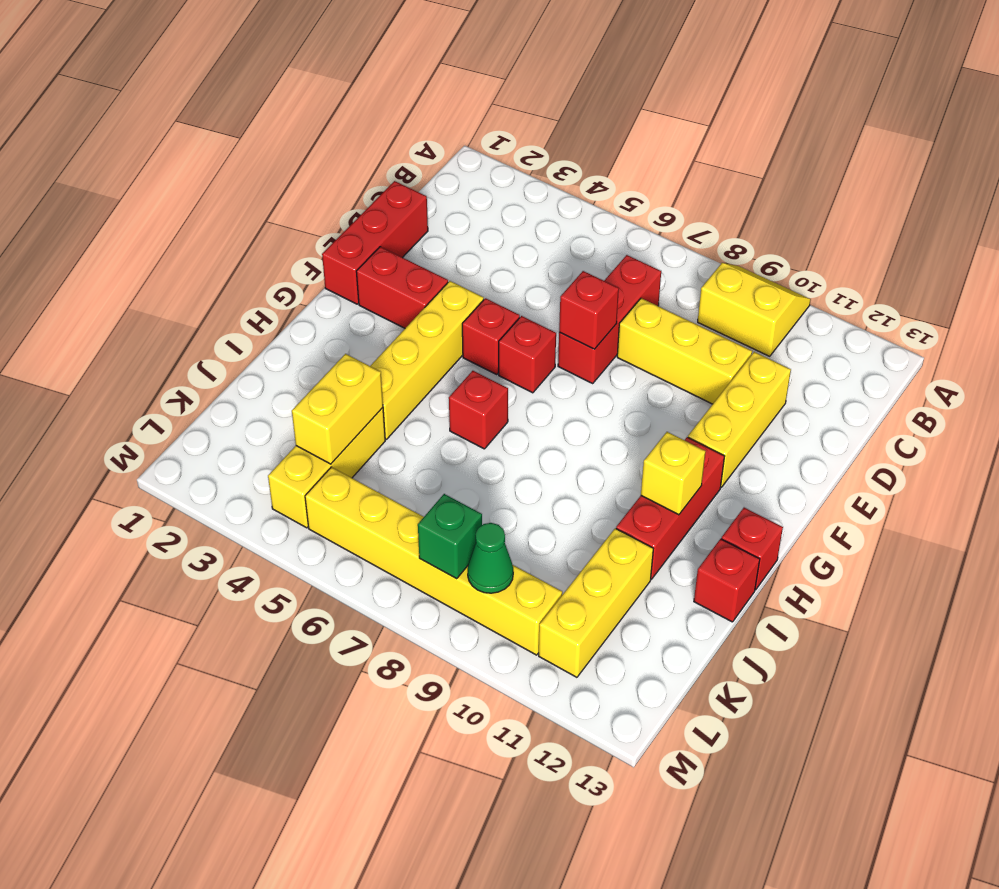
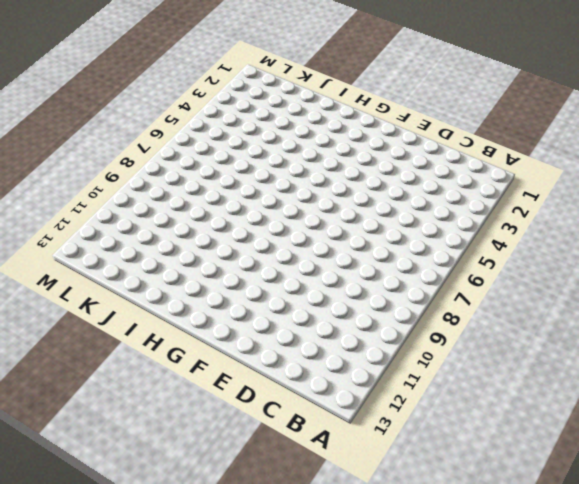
none -> yellow 2x2 slope [698,263,811,356]
none -> red 1x3 brick [558,255,661,383]
none -> red 1x3 brick [322,181,428,304]

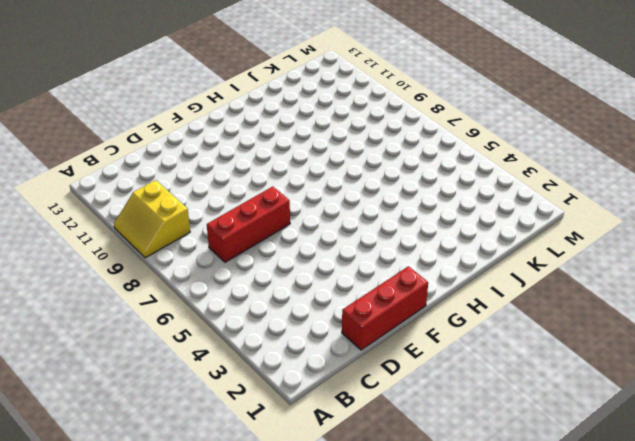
none -> yellow 1x3 brick [617,298,752,404]
none -> yellow 1x3 brick [688,352,791,487]
none -> red 1x2 brick [356,247,448,328]

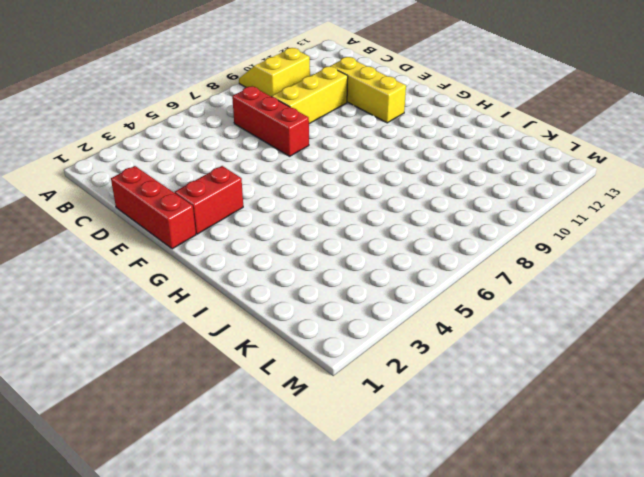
none -> yellow 1x4 brick [370,281,484,439]
none -> red 1x1 brick [462,298,520,374]
none -> red 1x1 brick [499,316,556,393]

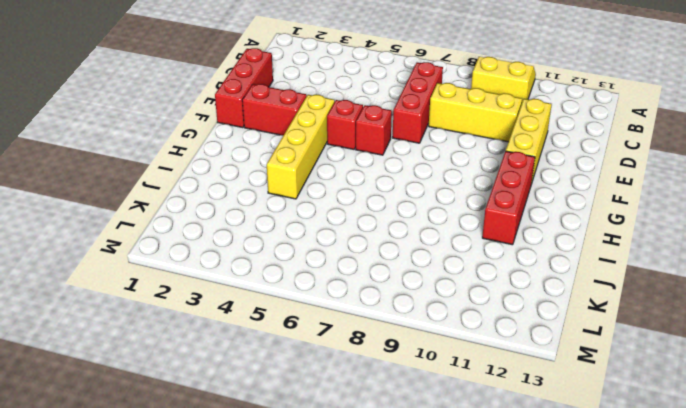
none -> red 1x1 brick [449,371,508,449]
none -> red 1x1 brick [721,508,783,590]
none -> red 1x1 brick [694,539,760,622]

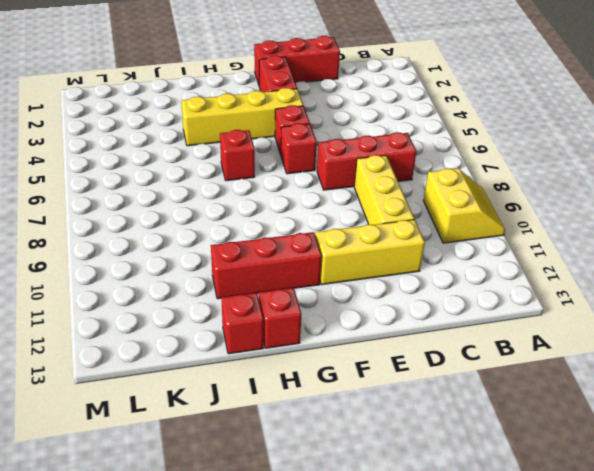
none -> yellow 1x3 brick [268,408,385,528]
none -> yellow 1x3 brick [539,528,653,677]
none -> yellow 1x6 brick [305,467,562,655]

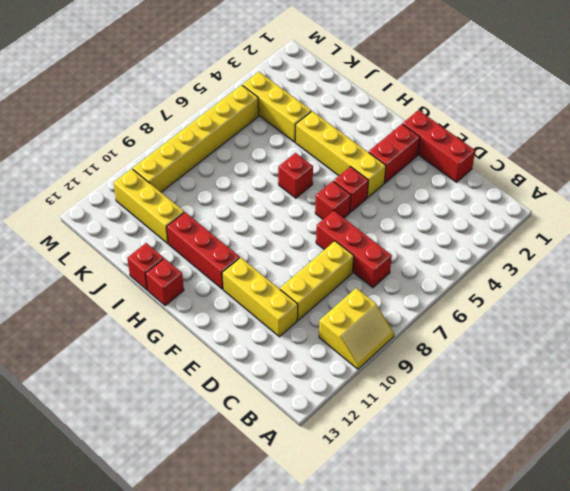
none -> red 1x1 brick [559,271,619,349]
none -> yellow 1x1 brick [641,432,706,515]
none -> yellow 1x2 brick [292,354,383,464]

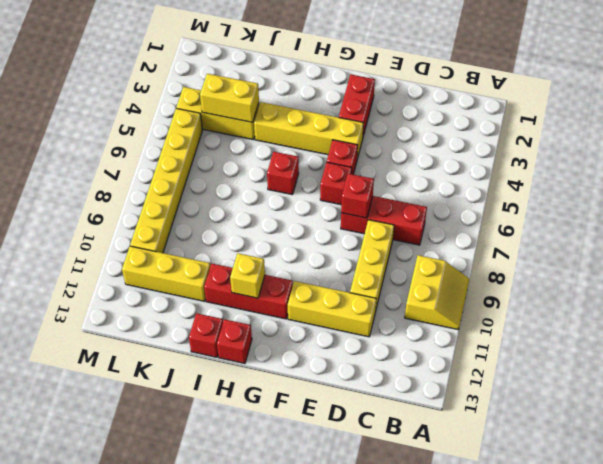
none -> red 1x3 brick [322,181,428,304]
none -> green 1x1 brick [418,494,482,579]
none -> green 1x1 cone [468,523,513,593]

